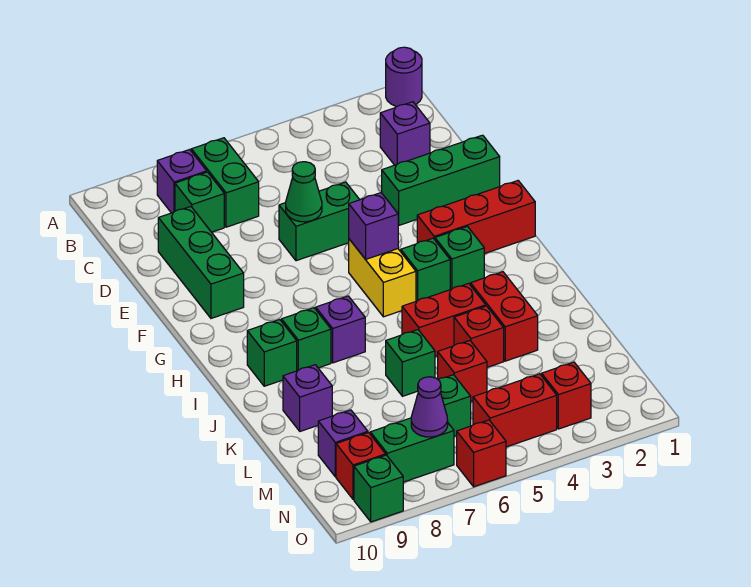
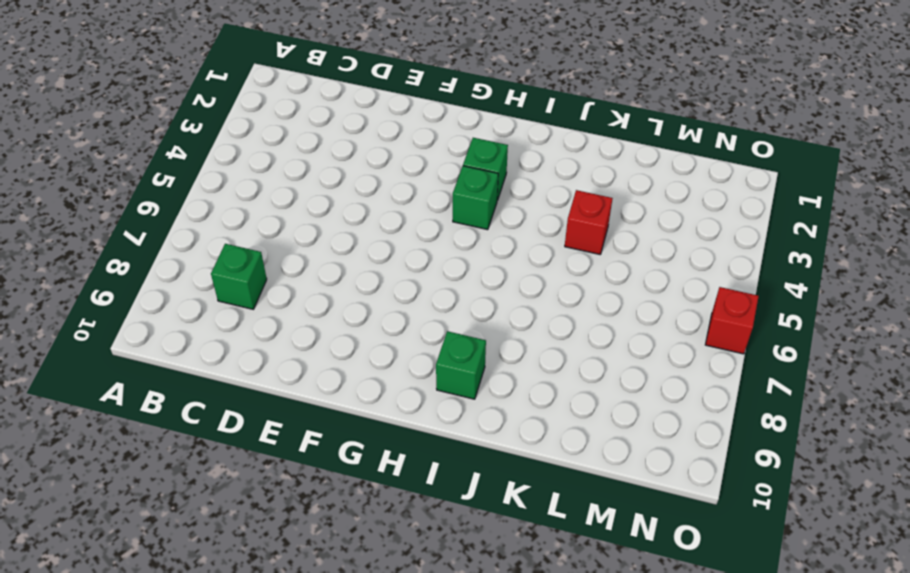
none -> purple 1x1 round brick [386,47,422,106]
none -> green 1x2 brick [191,138,259,227]
none -> purple 1x1 brick [157,149,207,213]
none -> purple 1x1 brick [380,102,430,165]

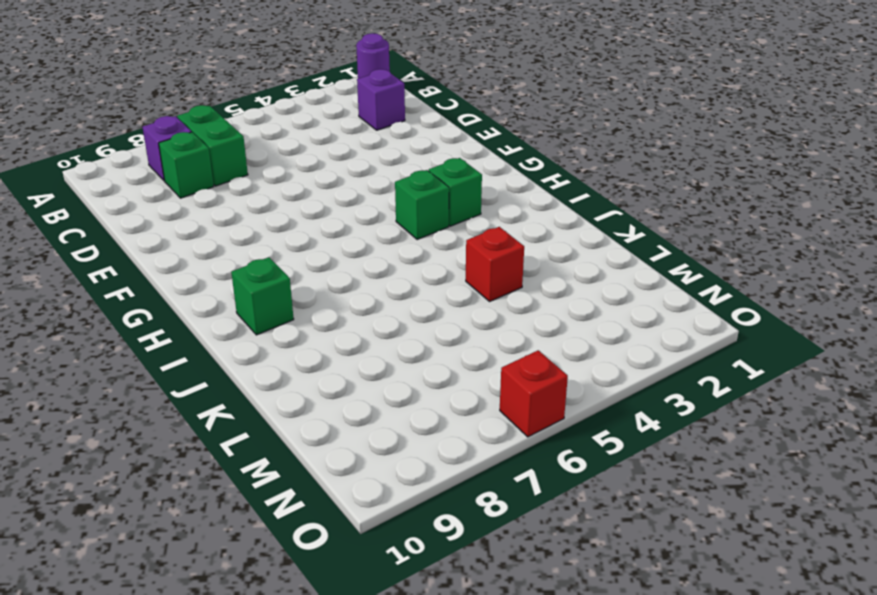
none -> green 1x3 brick [158,207,244,318]
none -> green 1x3 brick [381,135,500,225]
none -> green 1x2 brick [279,182,360,261]
none -> red 1x3 brick [417,181,535,254]

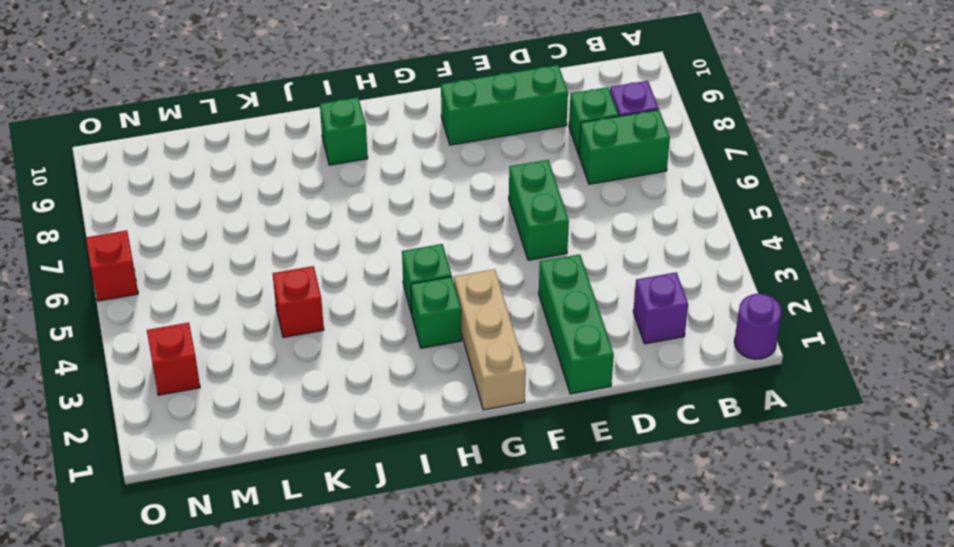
tan 1x3 brick [454,269,526,410] -> red 1x3 brick [417,181,535,254]
none -> yellow 1x2 brick [349,239,416,317]
none -> purple 1x1 brick [316,296,365,363]
none -> green 1x1 brick [282,308,331,371]
none -> red 1x2 brick [471,272,538,361]

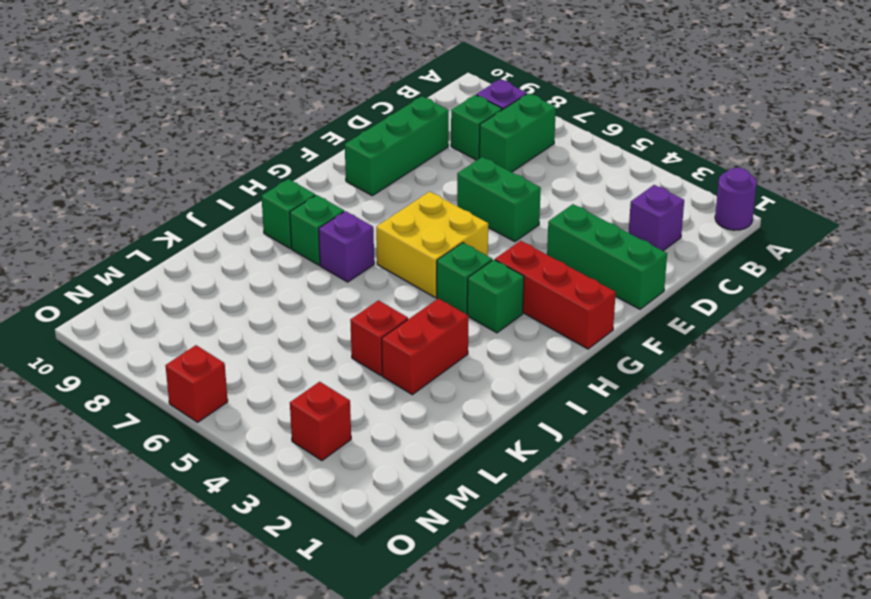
yellow 2x2 brick [376,192,488,297] -> yellow 1x2 brick [349,239,416,317]
none -> red 1x2 brick [402,283,486,357]
none -> green 1x1 brick [386,330,435,396]
none -> purple 1x1 brick [283,365,332,431]
none -> red 1x1 brick [438,341,487,402]

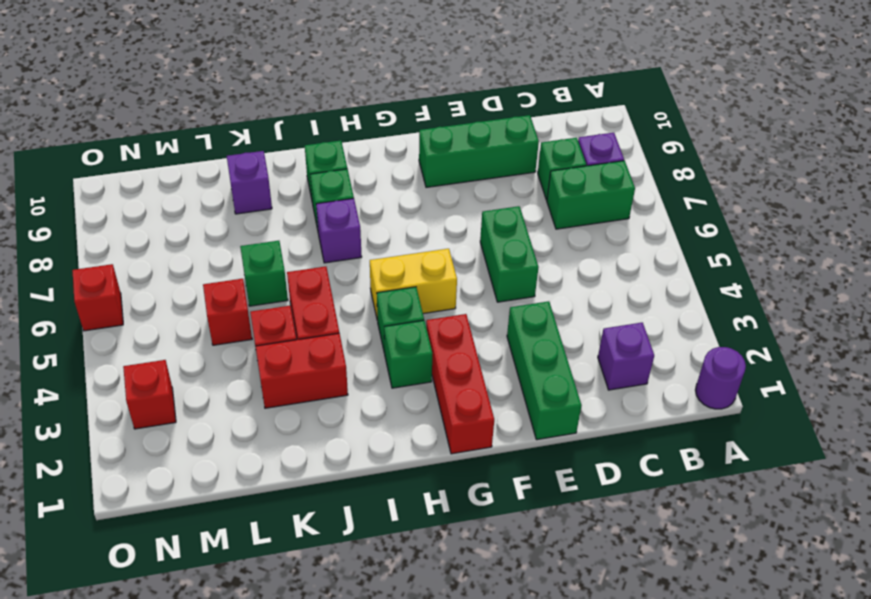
none -> green 1x1 brick [438,375,471,436]
none -> purple 1x1 brick [318,410,368,477]
none -> red 1x2 brick [473,374,557,447]
none -> green 1x2 brick [370,418,454,482]

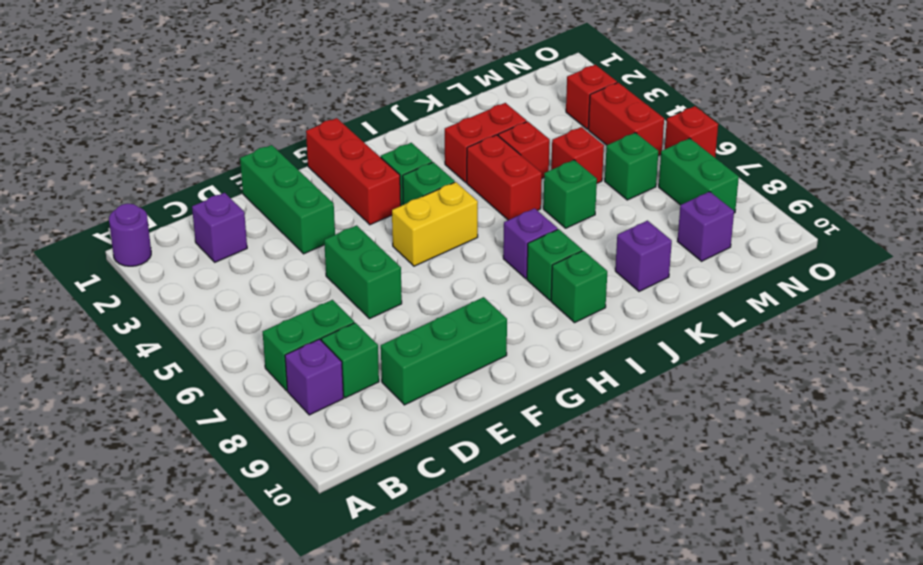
none -> red 1x1 brick [336,433,386,499]
none -> green 1x1 brick [354,455,403,522]
none -> green 1x1 cone [286,162,322,222]
none -> purple 1x1 brick [349,193,399,259]

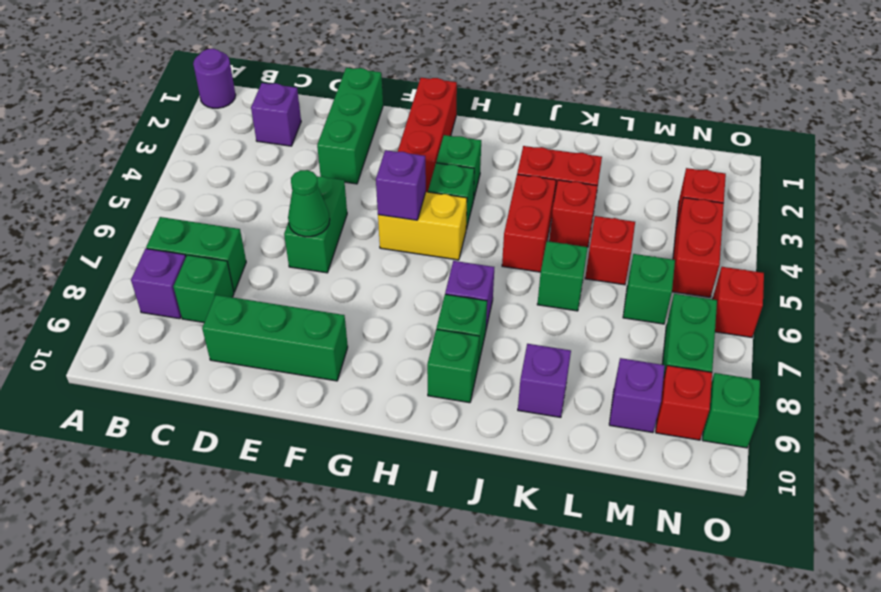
none -> purple 1x1 cone [411,377,448,437]

